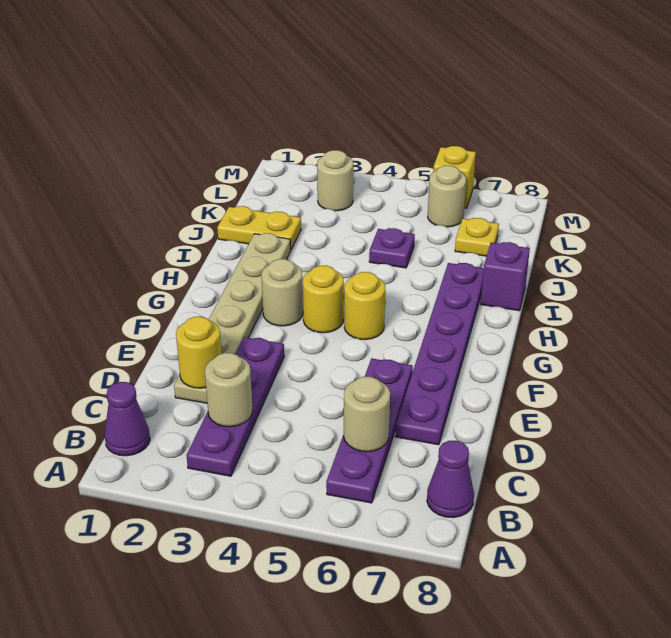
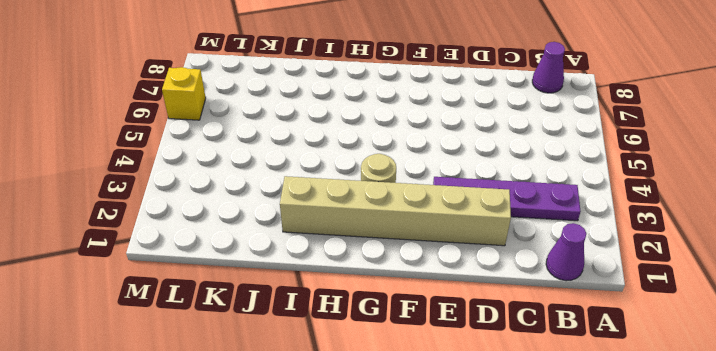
tan 1x6 brick [280,176,511,246] -> tan 1x6 plate [174,233,291,403]
none -> purple 1x4 plate [326,358,413,503]
none -> purple 1x6 plate [395,263,484,445]
none -> yellow 1x1 round brick [302,266,344,333]

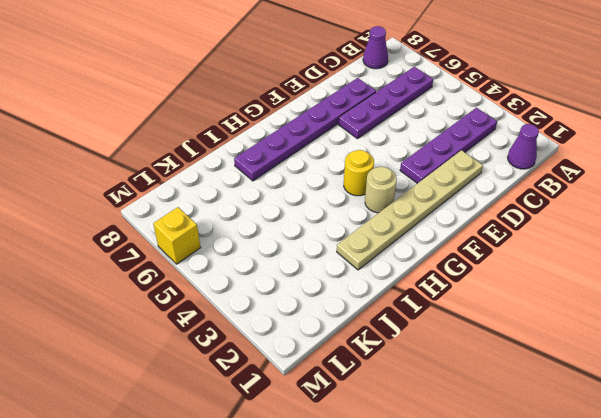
none -> yellow 1x1 round brick [344,272,385,340]
none -> purple 1x1 brick [481,242,530,311]
none -> yellow 1x2 plate [217,206,301,250]

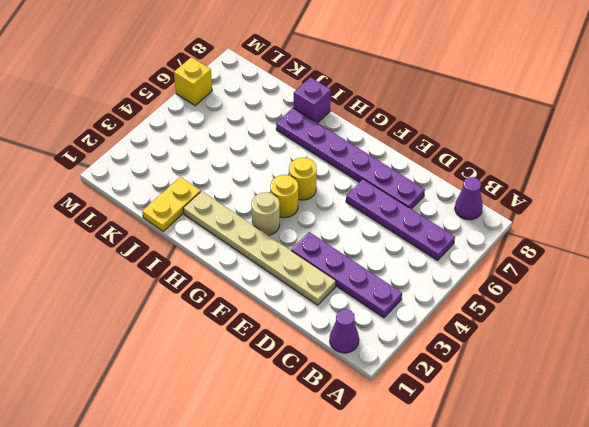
none -> purple 1x1 plate [369,228,415,268]
none -> yellow 1x1 plate [455,218,499,256]
none -> tan 1x1 round brick [317,150,353,211]

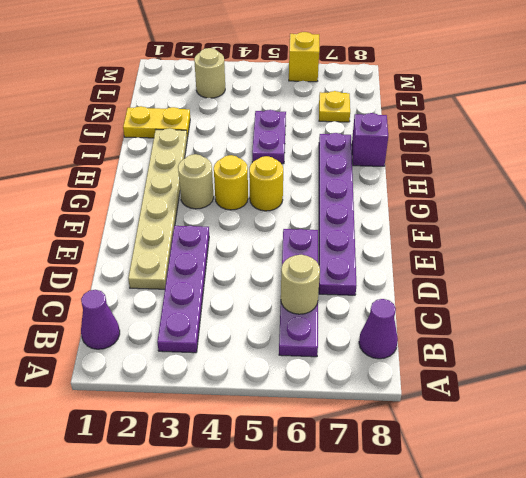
purple 1x2 plate [252,110,286,164] -> purple 1x1 plate [369,228,415,268]
none -> tan 1x1 round brick [428,166,466,227]
none -> tan 1x1 round brick [205,353,253,427]
none -> yellow 1x1 round brick [176,317,222,388]

